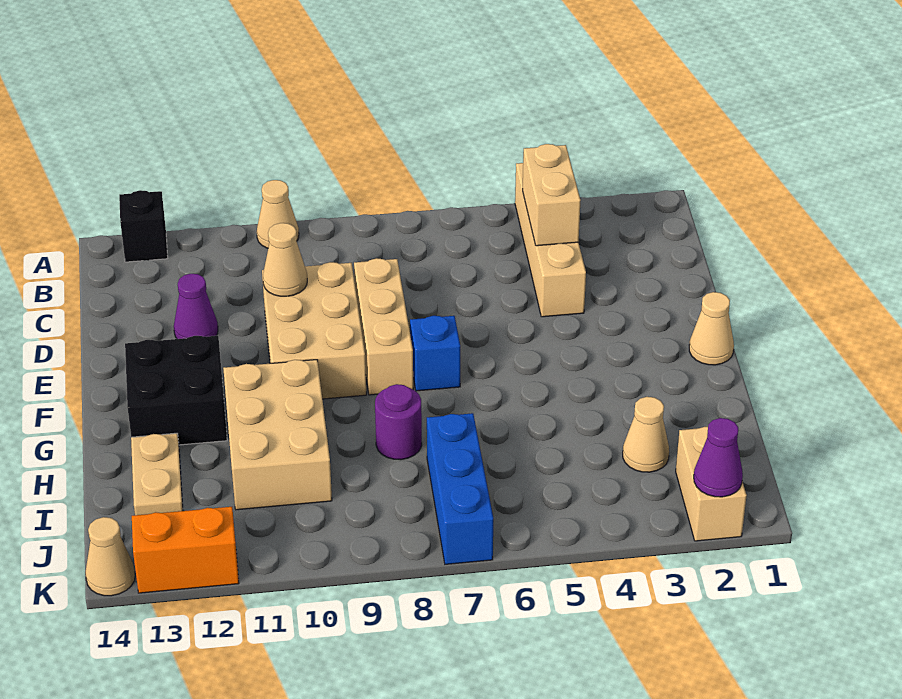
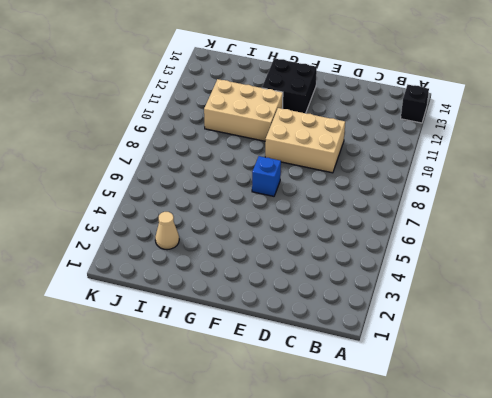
none -> tan 1x4 brick [515,163,586,317]
none -> tan 1x1 cone [257,180,299,248]
none -> tan 1x3 brick [354,258,413,395]

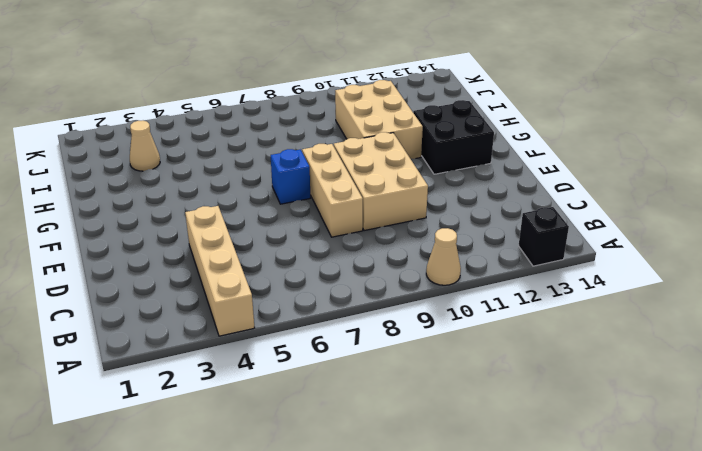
none -> purple 1x1 cone [174,274,218,339]
none -> tan 1x1 cone [689,292,734,365]
none -> purple 1x1 round brick [375,384,422,460]

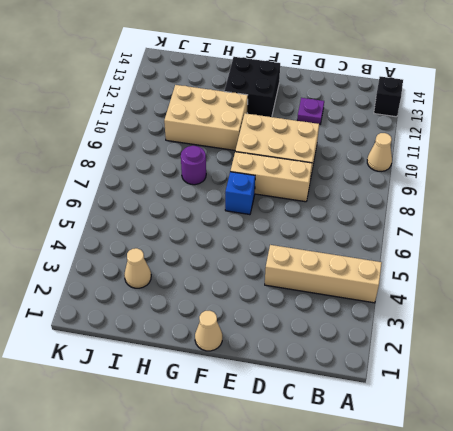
purple 1x1 plate [297,98,324,124] -> purple 1x1 cone [174,274,218,339]
none -> tan 1x2 plate [131,433,183,515]
none -> blue 1x3 brick [427,413,493,564]
none -> tan 1x2 brick [676,427,747,541]

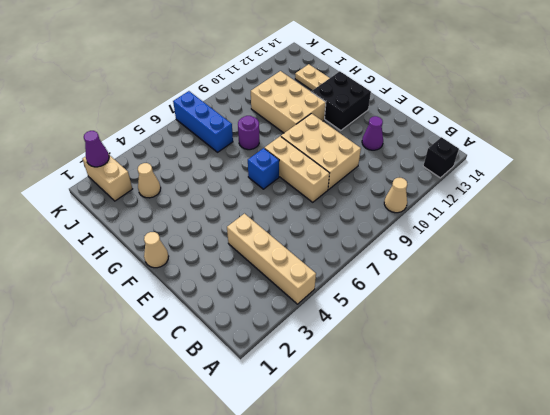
none -> orange 1x2 brick [132,507,239,593]
none -> tan 1x1 cone [85,517,135,596]
none -> tan 1x2 brick [523,144,581,246]

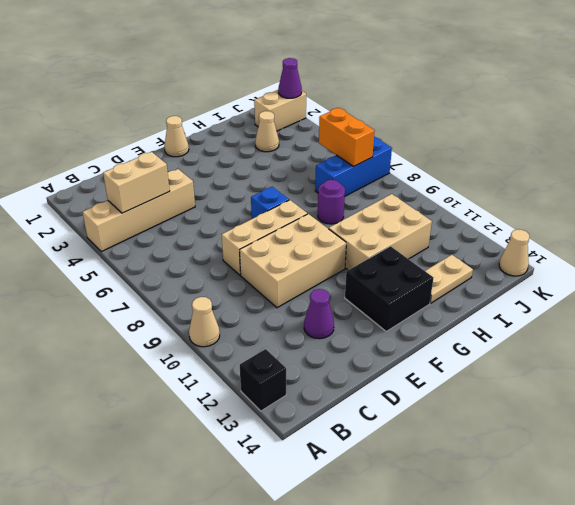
orange 1x2 brick [319,108,375,166] -> orange 1x2 brick moved to [132,507,239,593]
none -> tan 1x1 cone [263,223,307,296]

